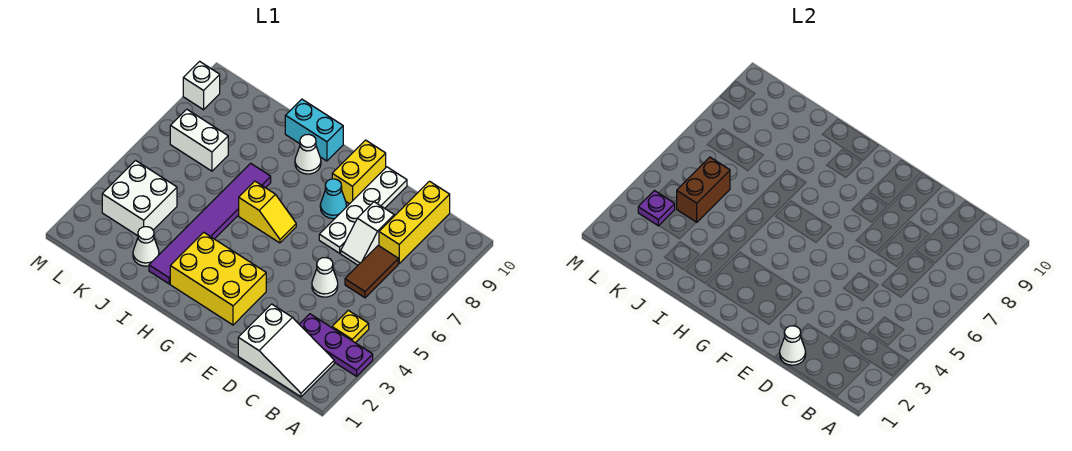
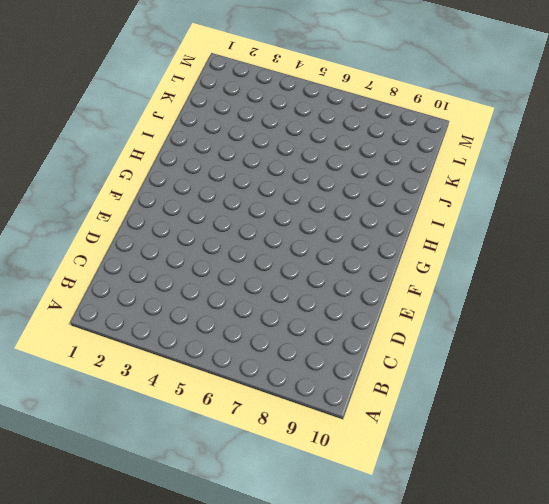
none -> purple 1x3 plate [299,314,373,376]
none -> white 2x3 slope [238,304,334,397]
none -> yellow 1x1 plate [332,310,369,343]

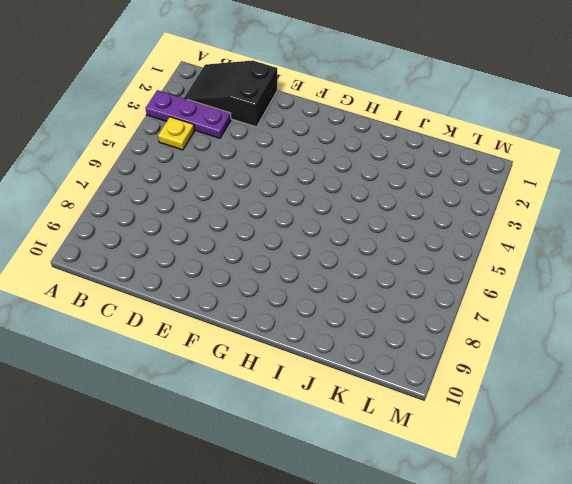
black 2x3 slope [184,61,277,127] -> white 2x3 slope [238,304,334,397]
none -> brown 1x2 tile [345,246,398,298]
none -> yellow 1x3 brick [379,181,450,263]
none -> white 1x1 cone [312,258,338,297]

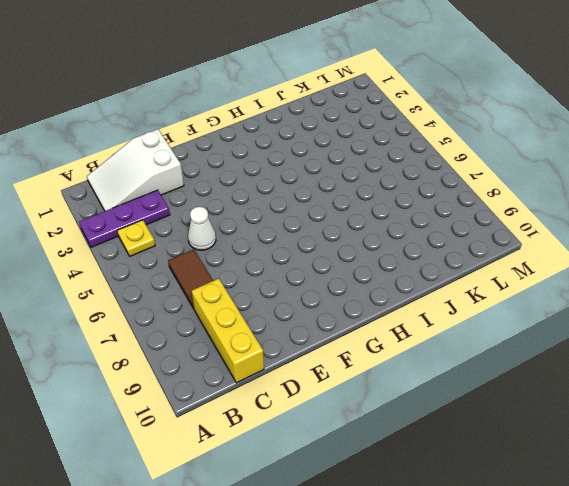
none -> white 1x2 slope [341,202,394,265]
none -> white 1x4 plate [319,167,407,253]
none -> yellow 2x3 brick [170,232,266,325]

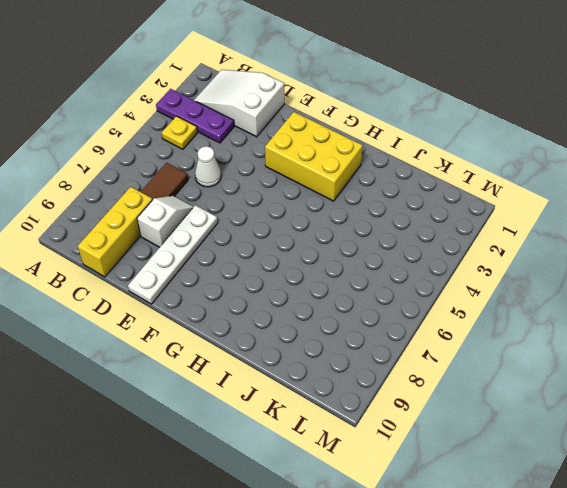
none -> cyan 1x1 cone [320,179,346,219]
none -> yellow 1x2 brick [332,140,386,204]
none -> yellow 1x2 slope [239,181,296,243]

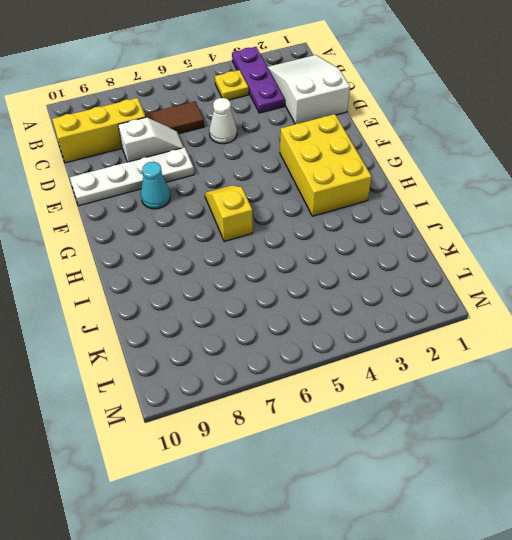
none -> yellow 1x2 brick [332,140,386,204]
none -> white 1x1 cone [295,134,321,174]
none -> cyan 1x2 brick [285,99,343,161]

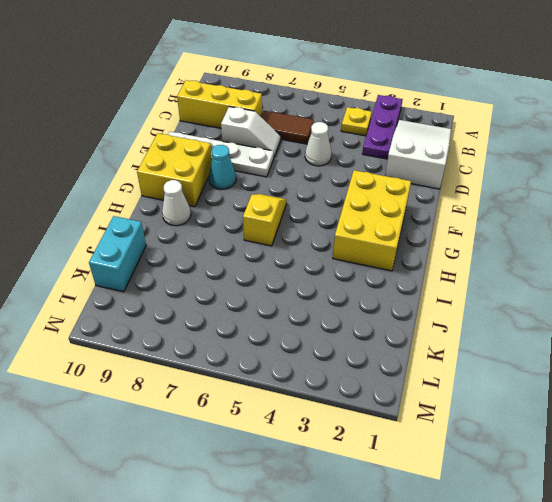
yellow 2x2 brick [137,133,212,207] -> yellow 1x2 brick [332,140,386,204]
cyan 1x2 brick [89,216,146,292] -> cyan 1x2 brick moved to [285,99,343,161]
none -> purple 1x6 tile [149,163,271,284]
none -> white 1x1 cone [133,227,159,266]
none -> white 2x2 brick [102,161,177,236]

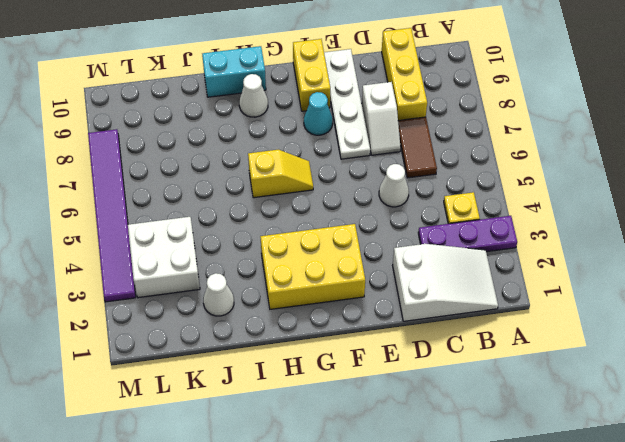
purple 1x6 tile [88,129,136,302] -> purple 1x6 tile moved to [149,163,271,284]
none -> white 1x2 brick [170,109,228,171]
none -> white 1x1 brick [183,61,220,110]
none -> white 1x1 cone [780,326,806,365]

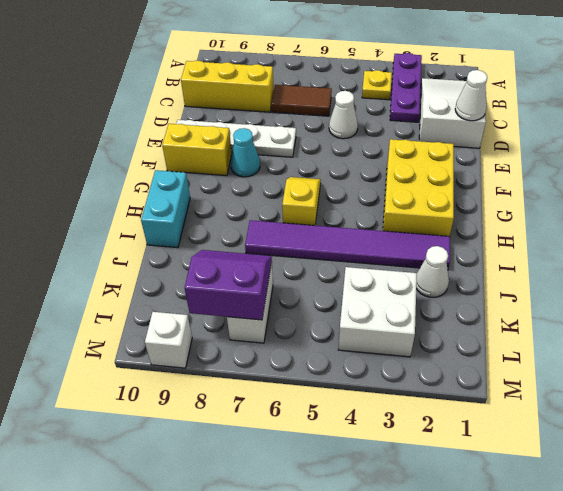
purple 2x2 slope [185,250,272,320] -> none
none -> white 1x2 slope [341,202,394,265]
none -> white 1x1 cone [295,134,321,174]
none -> brown 1x2 brick [677,157,730,222]

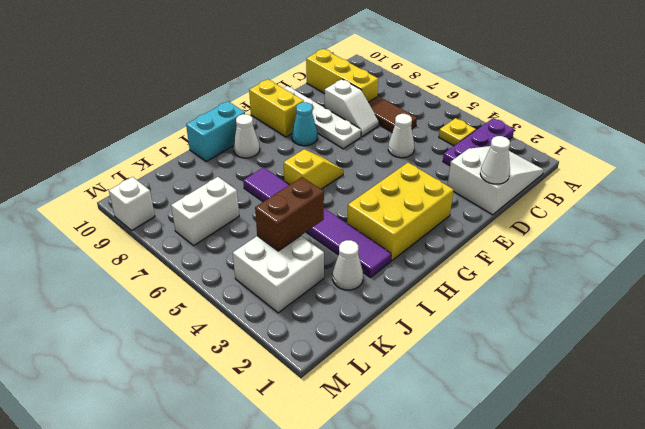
brown 1x2 brick [255,177,324,251] -> brown 1x2 brick turned to [677,157,730,222]
none -> purple 1x1 plate [638,191,675,226]

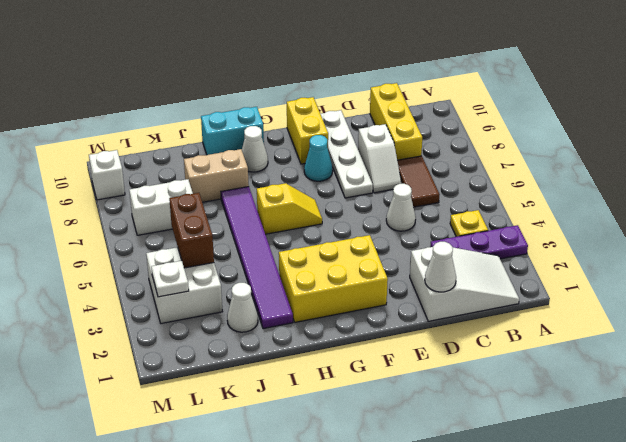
tan 1x2 brick [184,149,249,202] -> none
white 1x1 plate [151,261,189,297] -> purple 1x1 plate [638,191,675,226]

